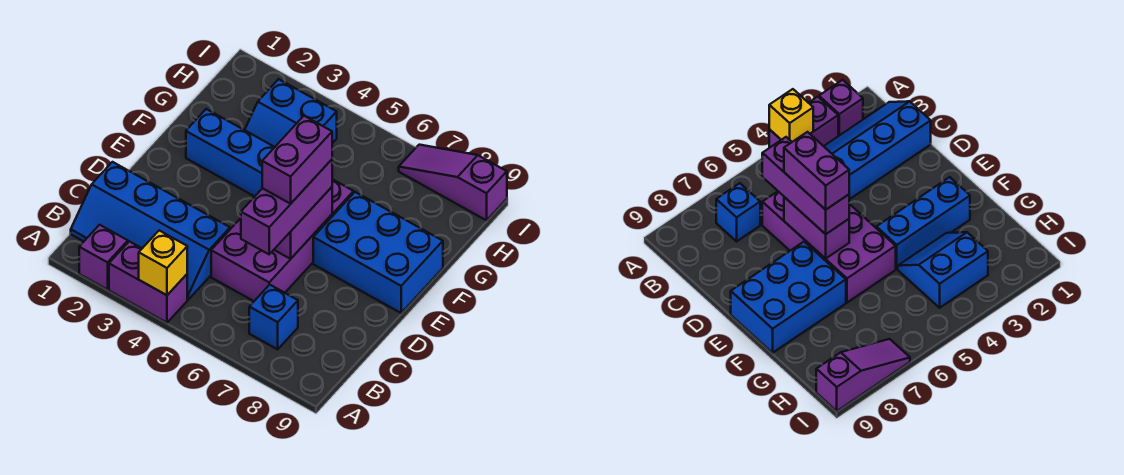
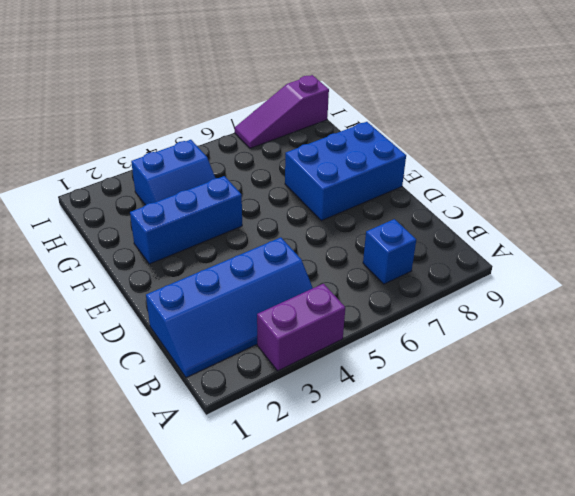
none -> purple 1x1 brick [79,225,128,290]
none -> purple 2x4 brick [211,179,354,301]
none -> yellow 1x1 brick [139,230,187,295]

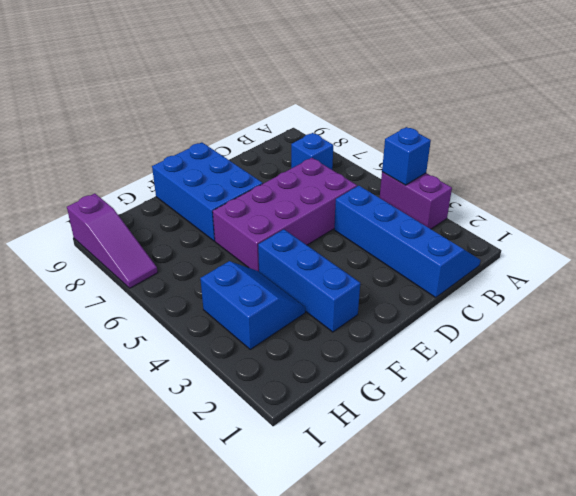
blue 1x1 brick [382,127,431,185] -> yellow 1x1 brick [139,230,187,295]
none -> purple 1x1 brick [79,225,128,290]
none -> purple 1x2 brick [274,187,332,259]
none -> purple 1x3 brick [241,160,332,254]

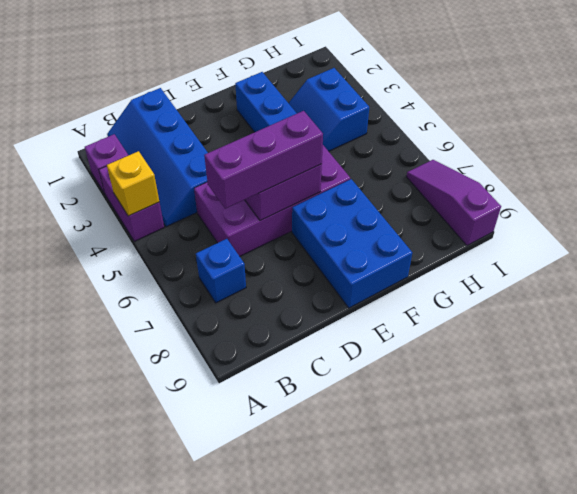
none -> purple 1x2 brick [262,116,332,204]

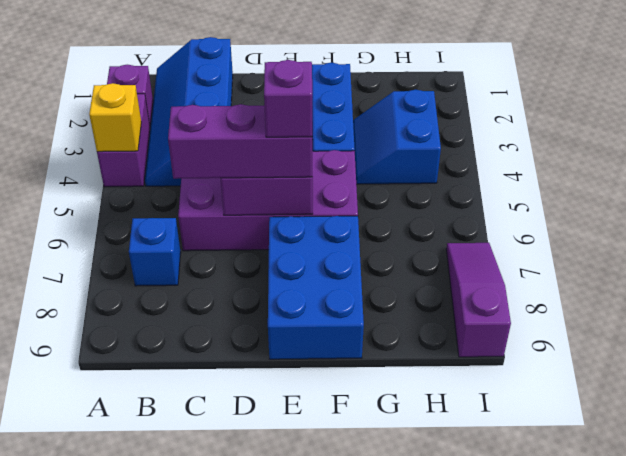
purple 1x1 brick [264,60,312,137] -> purple 1x2 brick [262,116,332,204]

